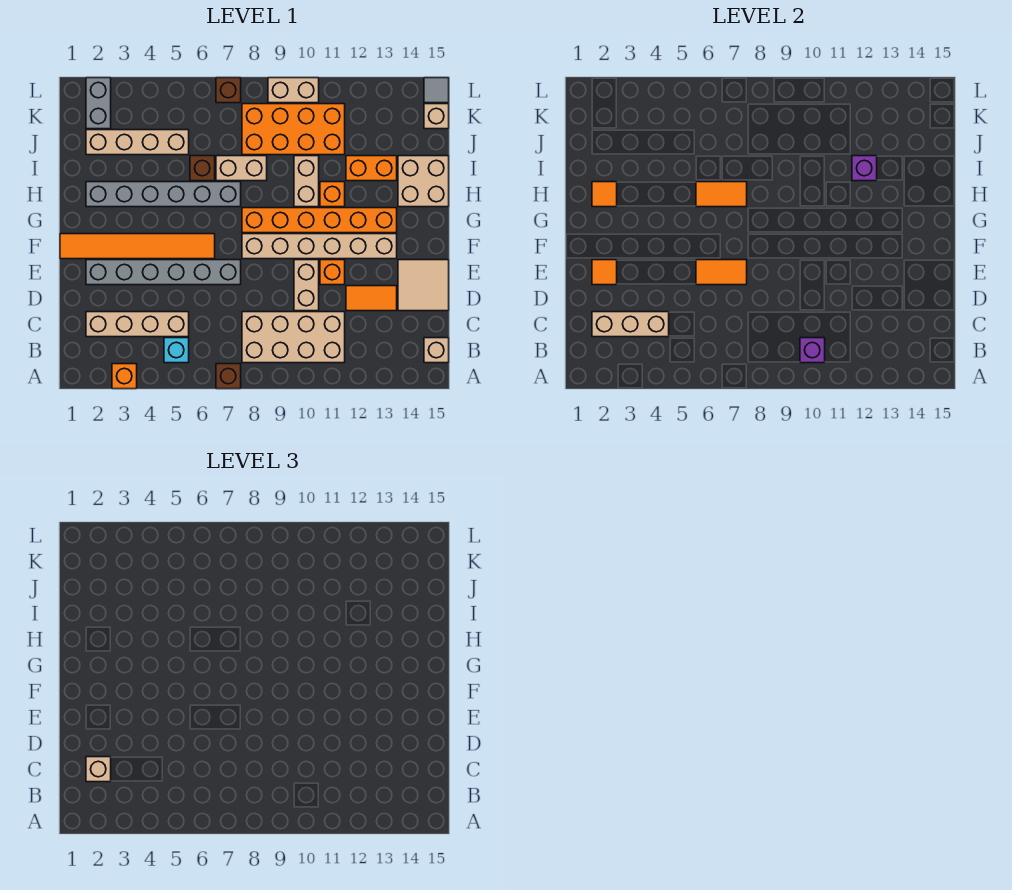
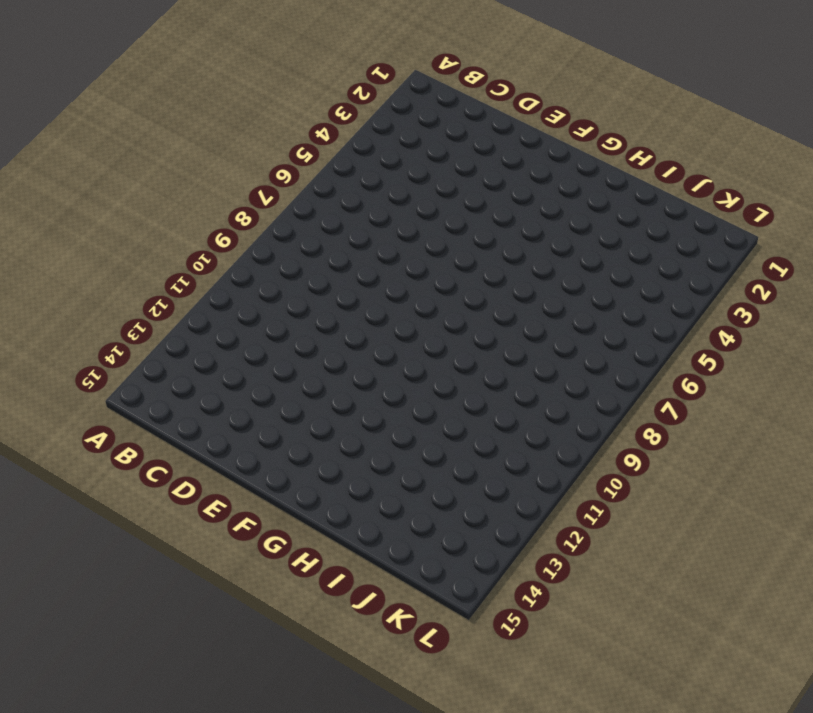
none -> orange 1x1 brick [112,364,137,389]
none -> brown 1x1 brick [216,364,241,389]
none -> cyan 1x1 brick [164,338,189,363]
none -> tan 2x4 brick [242,312,345,363]

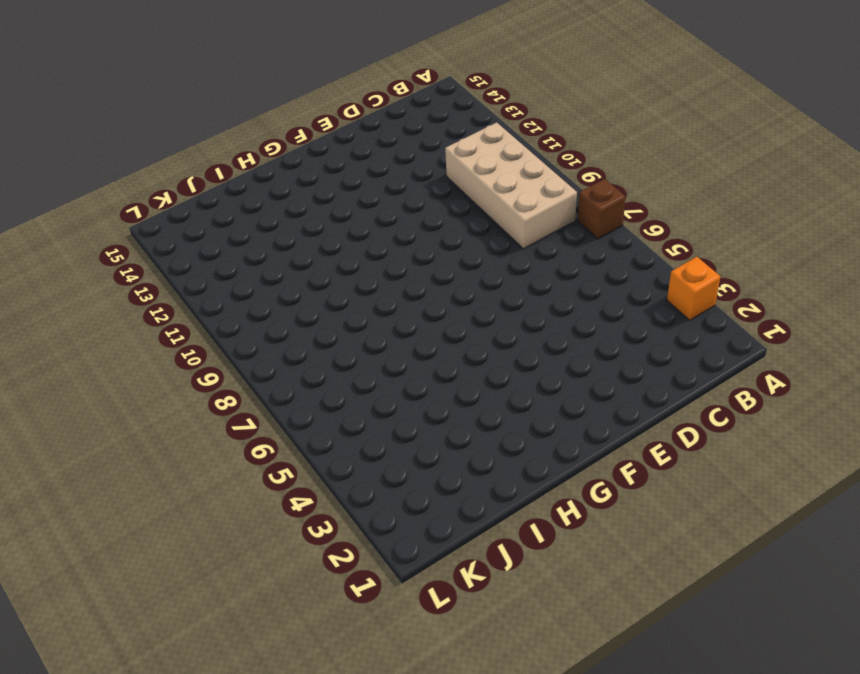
none -> cyan 1x1 brick [164,338,189,363]
none -> tan 1x1 brick [424,338,449,363]
none -> tan 1x4 brick [86,312,189,337]
none -> tan 1x2 brick [294,260,319,311]

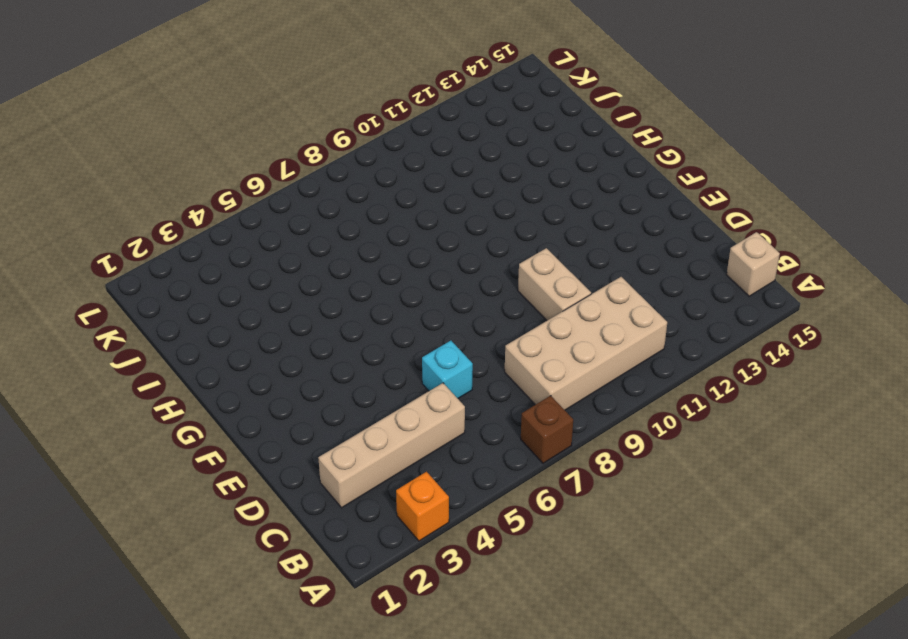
cyan 1x1 brick [422,341,473,398] -> cyan 1x1 brick moved to [164,338,189,363]
none -> orange 1x2 tile [346,286,397,311]
none -> tan 2x2 tile [398,260,449,311]
none -> grey 1x6 brick [86,260,241,285]
none -> orange 1x1 brick [320,260,345,285]

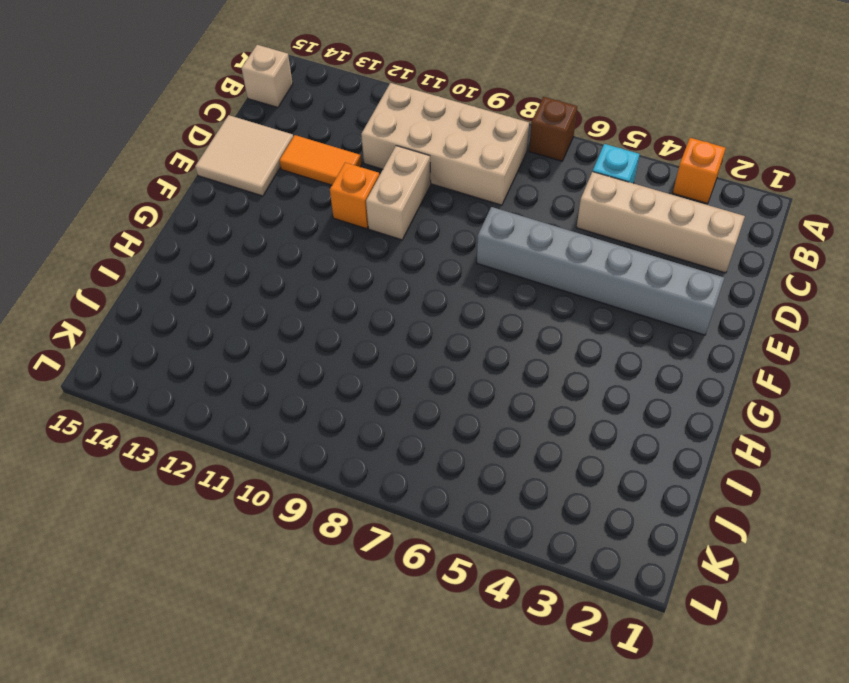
none -> orange 1x6 tile [60,234,215,259]
none -> tan 1x6 brick [242,234,397,259]
none -> orange 1x6 brick [242,208,397,233]
none -> grey 1x6 brick [86,182,241,207]

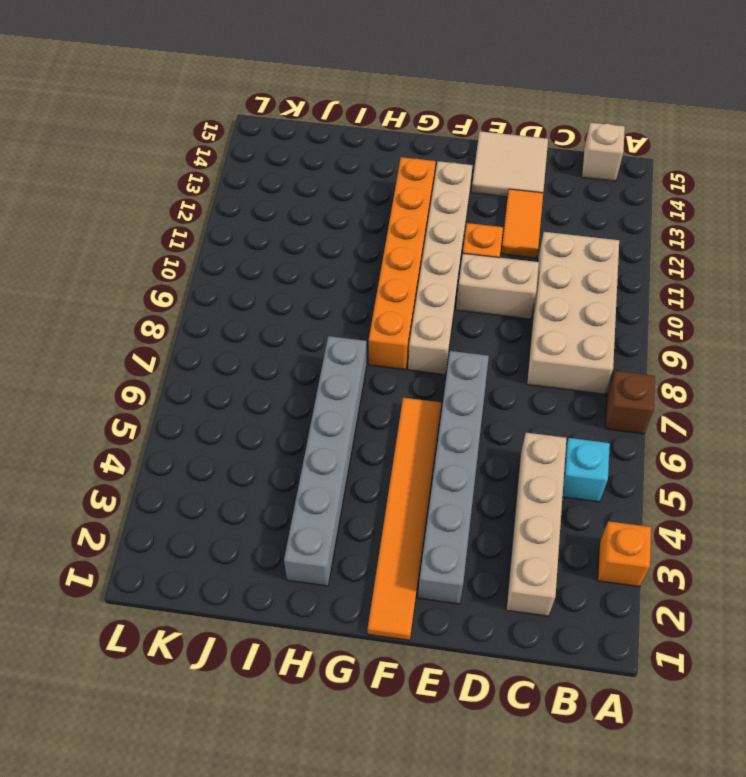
none -> tan 1x2 brick [294,156,319,207]
none -> orange 1x1 brick [320,182,345,207]
none -> tan 2x2 brick [398,156,449,207]
none -> brown 1x1 brick [190,156,215,181]

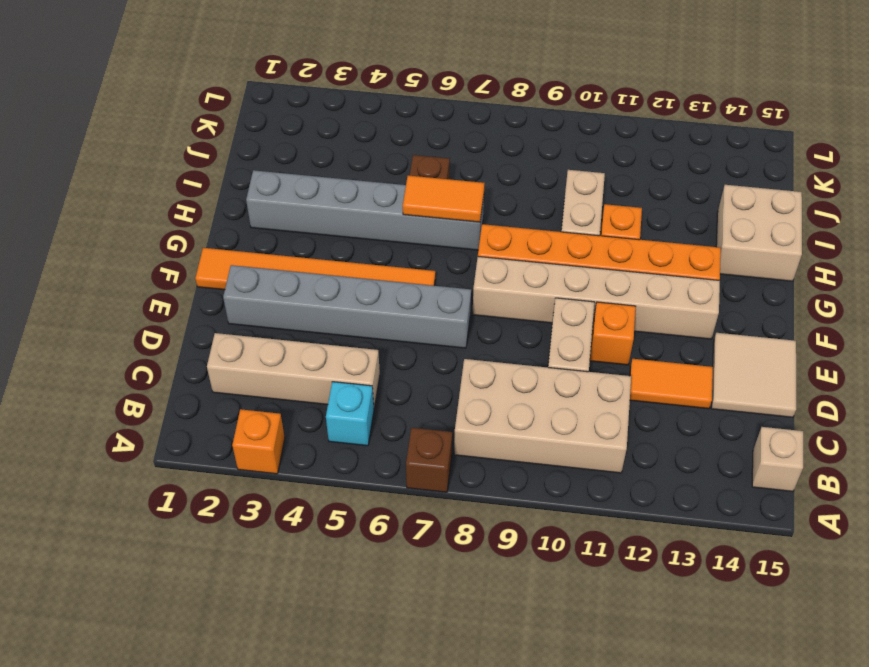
none -> tan 1x2 brick [216,156,267,181]
none -> orange 1x2 brick [346,156,397,181]
none -> tan 1x4 brick [86,130,189,155]
none -> orange 2x4 brick [242,104,345,155]

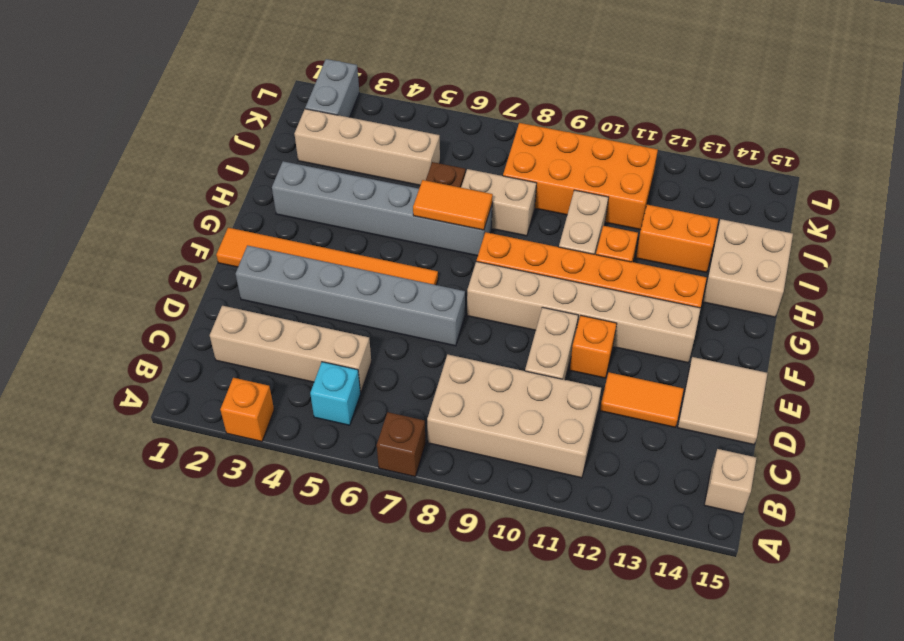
none -> tan 1x1 brick [424,104,449,129]
none -> brown 1x1 brick [216,78,241,103]
none -> tan 1x2 brick [268,78,319,103]
none -> grey 1x1 tile [424,78,449,103]

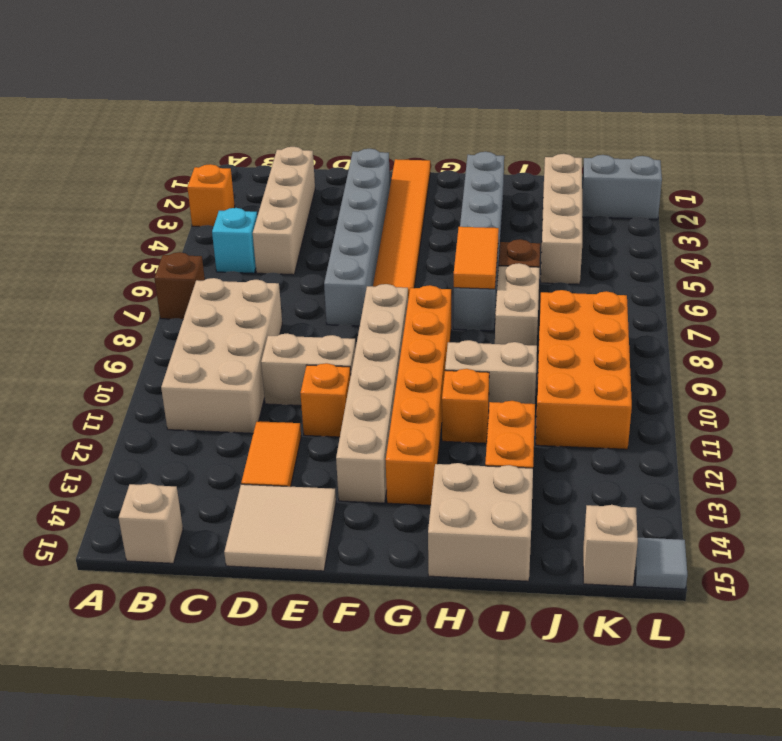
none -> brown 1x1 brick [216,78,241,103]
none -> tan 1x2 brick [268,78,319,103]
none -> purple 1x1 brick [800,338,825,363]
none -> tan 1x3 brick [592,312,669,337]

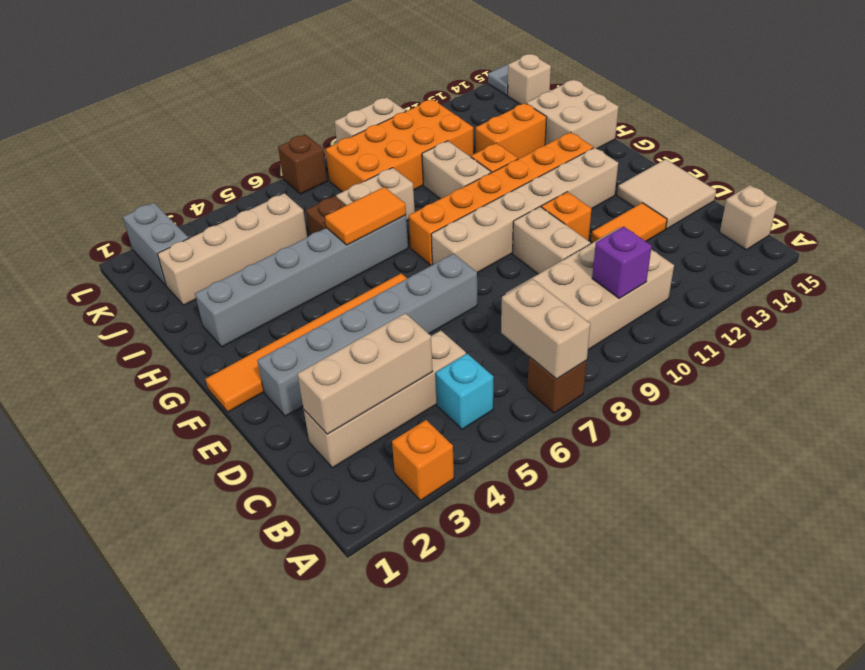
tan 1x2 brick [501,279,590,379] -> none
none -> orange 1x1 tile [592,260,617,285]
none -> orange 1x2 tile [696,260,747,285]
none -> orange 1x1 tile [592,182,617,207]
none -> purple 1x1 brick [852,156,877,181]

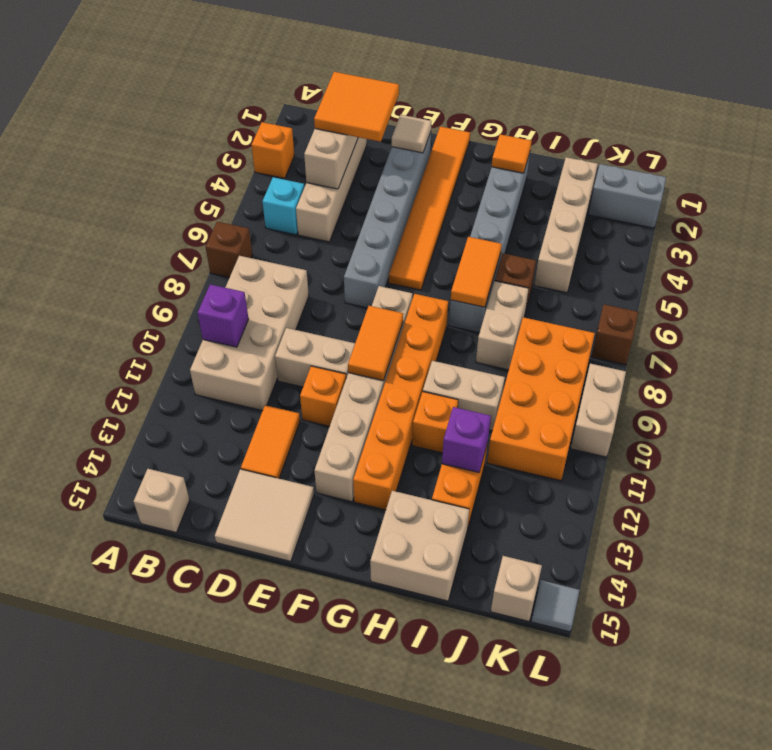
orange 2x2 tile [314,72,399,142] -> tan 1x1 brick [86,757,111,782]
tan 1x1 tile [392,115,431,153] -> orange 1x1 tile [592,260,617,285]
orange 1x2 tile [348,306,403,381] -> orange 1x2 tile moved to [696,260,747,285]

